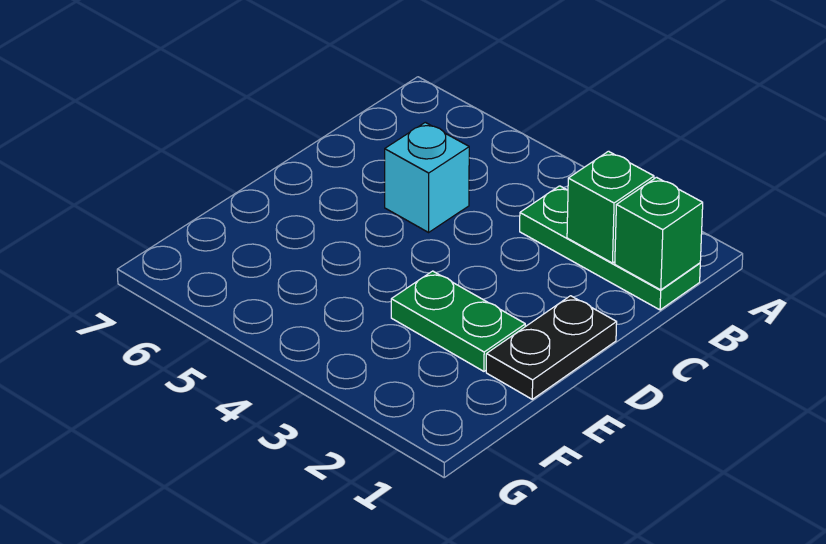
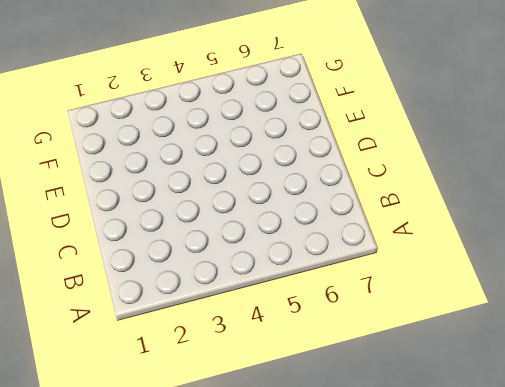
none -> green 1x3 plate [520,186,700,310]
none -> cyan 1x1 brick [385,122,469,232]

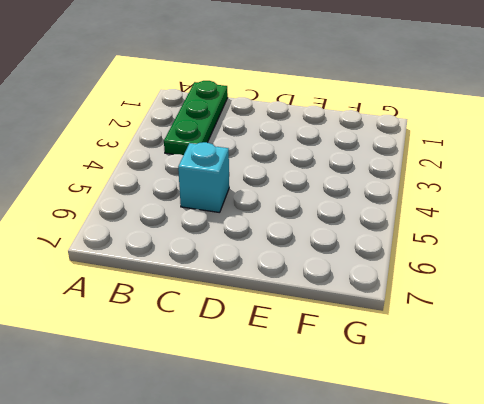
none -> black 1x2 plate [486,296,617,399]
none -> green 1x2 plate [391,271,525,371]

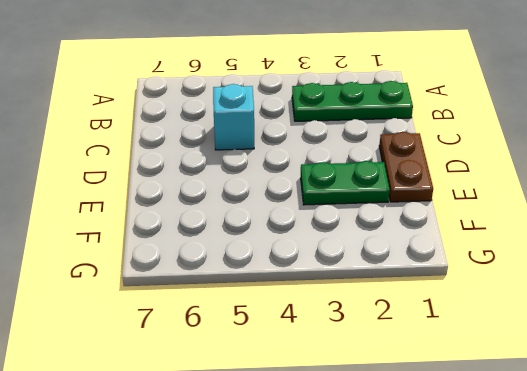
brown 1x2 plate [379,132,433,202] -> black 1x2 plate [486,296,617,399]
none -> green 1x1 brick [615,177,703,290]
none -> green 1x1 brick [567,151,654,263]

